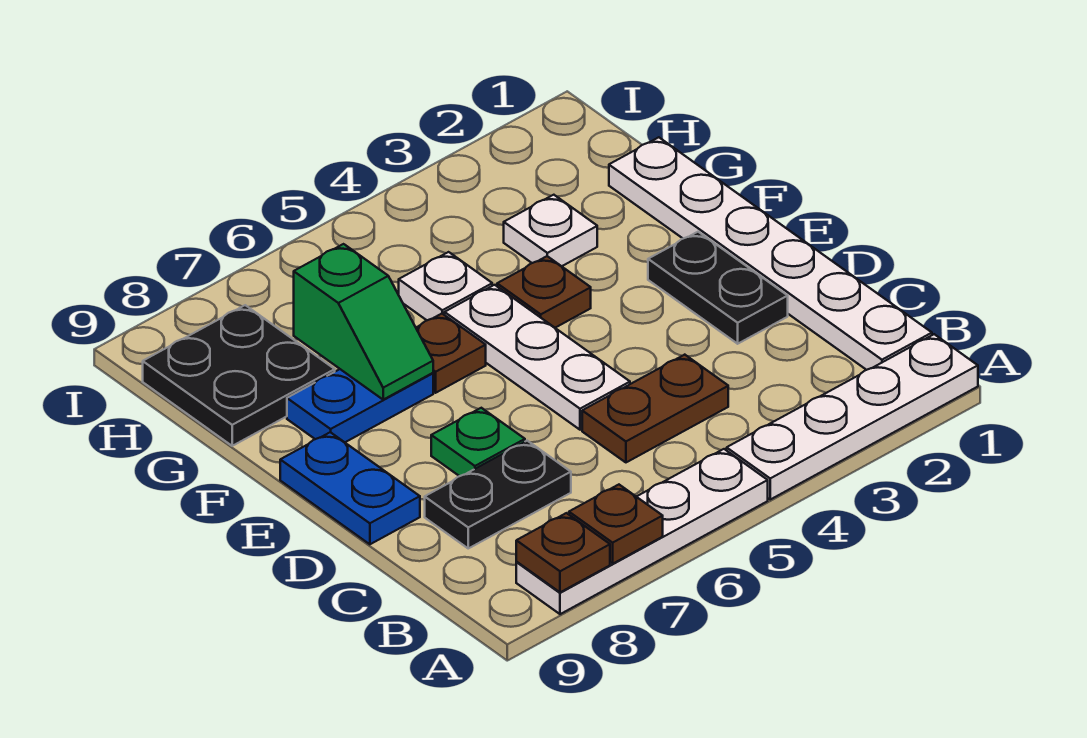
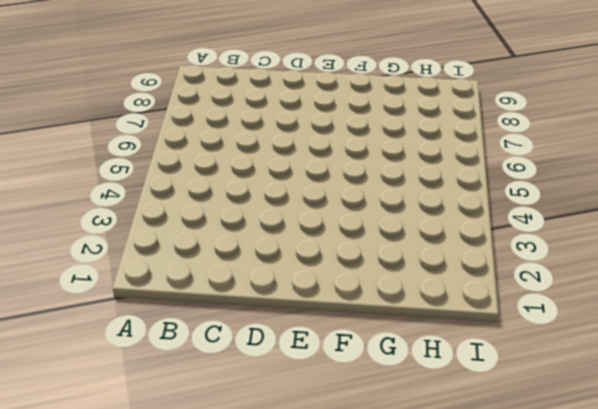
none -> white 1x4 plate [727,334,978,499]
none -> white 1x4 plate [516,449,768,614]
none -> white 1x6 plate [609,137,932,370]

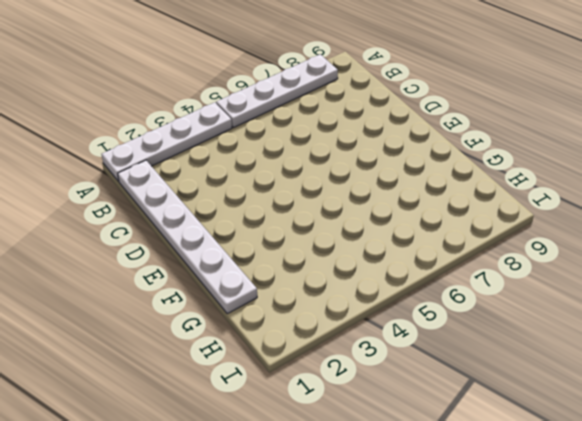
none -> brown 1x2 plate [582,355,728,462]
none -> black 1x2 plate [425,441,571,548]
none -> black 1x2 plate [648,232,788,344]

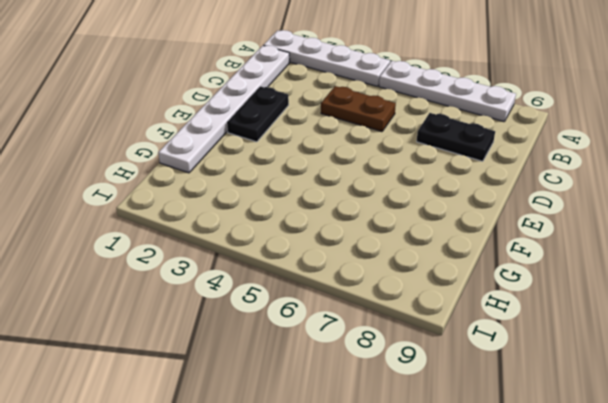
none -> white 1x3 plate [445,285,630,430]
none -> green 1x1 plate [431,408,525,476]
none -> blue 1x2 plate [280,432,420,544]

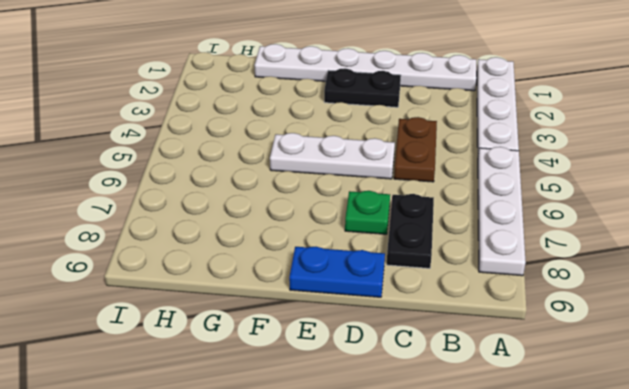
none -> brown 1x1 plate [497,256,591,328]
none -> brown 1x1 plate [416,314,486,393]
none -> blue 1x2 plate [287,369,433,442]

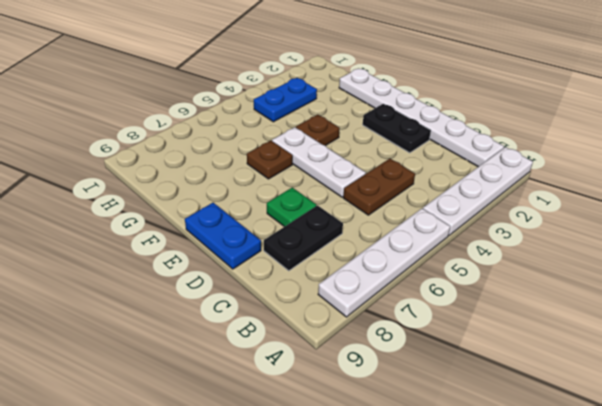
blue 1x2 plate [254,78,317,122] -> blue 1x2 plate moved to [287,369,433,442]
none -> white 1x1 plate [504,195,597,266]
none -> white 1x1 plate [399,252,492,320]
none -> black 2x2 plate [143,305,335,446]

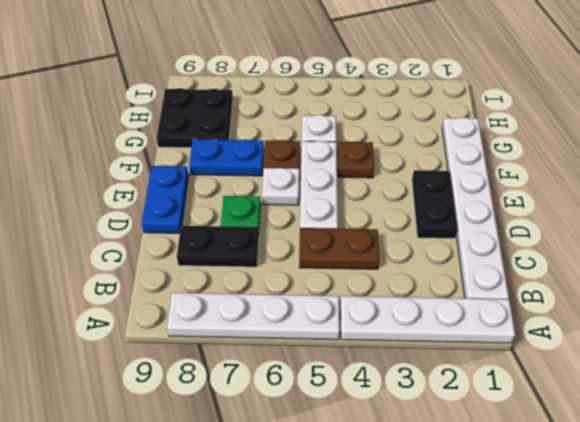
white 1x1 plate [262,168,299,205] -> white 1x1 plate moved to [504,195,597,266]
none -> brown 1x1 plate [569,485,663,564]
none -> brown 1x1 plate [516,513,610,592]
none -> green 1x2 slope [294,244,433,400]

